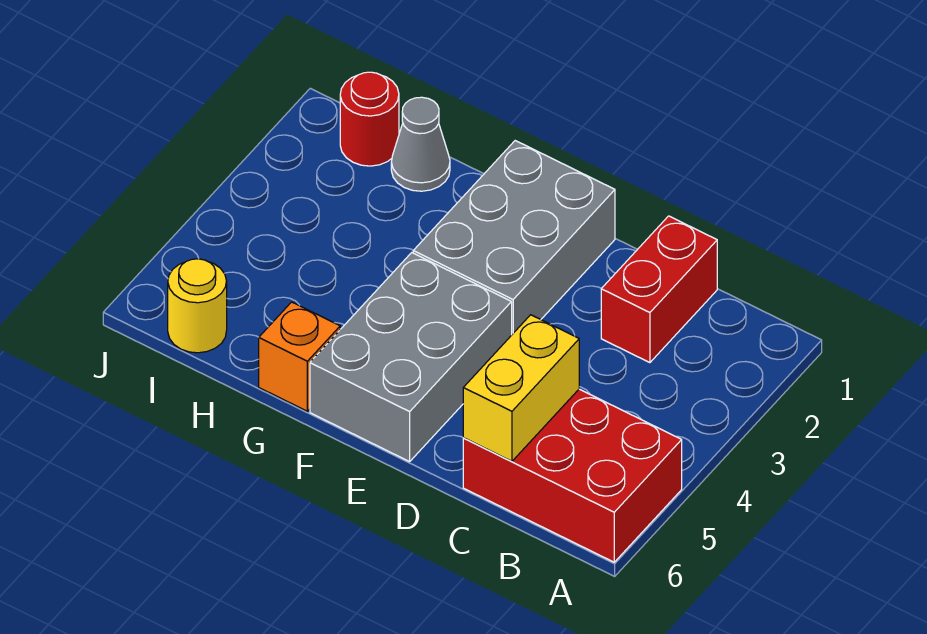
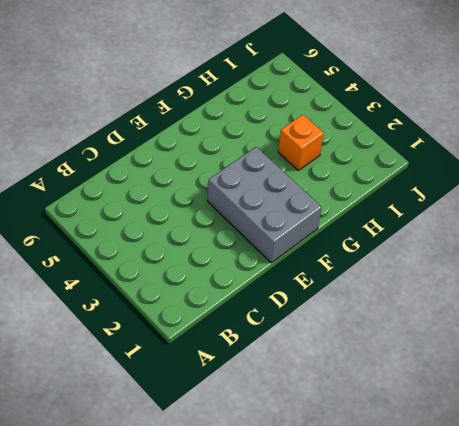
orange 1x1 brick [278,115,324,170] -> orange 1x1 brick moved to [259,302,340,411]
none -> red 2x3 brick [463,389,682,562]
none -> red 1x2 brick [601,216,717,363]

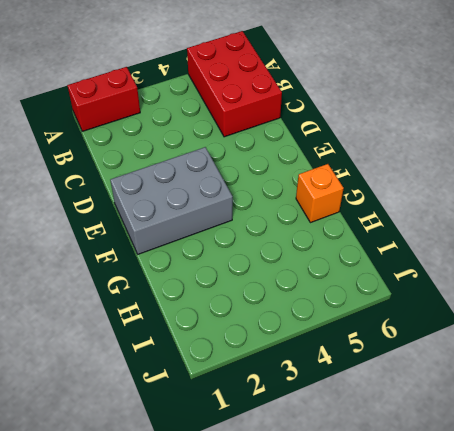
red 1x2 brick [67,67,140,131] -> red 1x2 brick moved to [601,216,717,363]
none -> grey 2x3 brick [310,253,512,462]
none -> grey 1x1 cone [391,97,450,191]

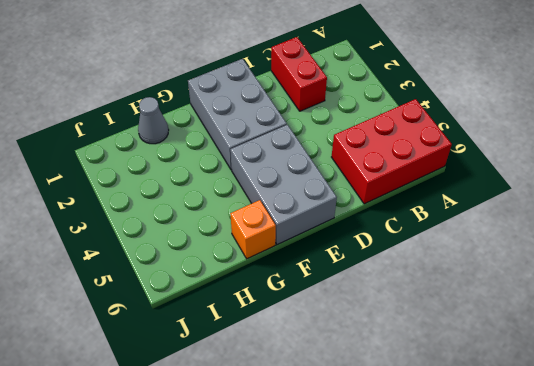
none -> red 1x1 round brick [340,72,399,166]
none -> yellow 1x1 round brick [168,259,227,353]

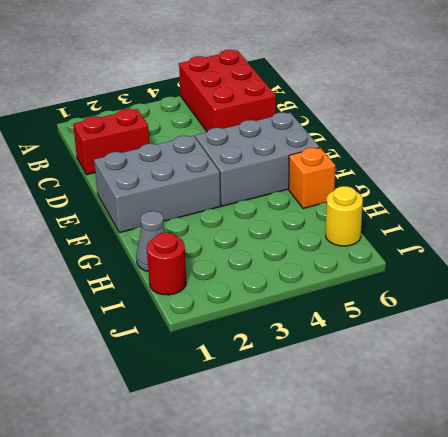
none -> yellow 1x2 brick [463,315,579,461]

